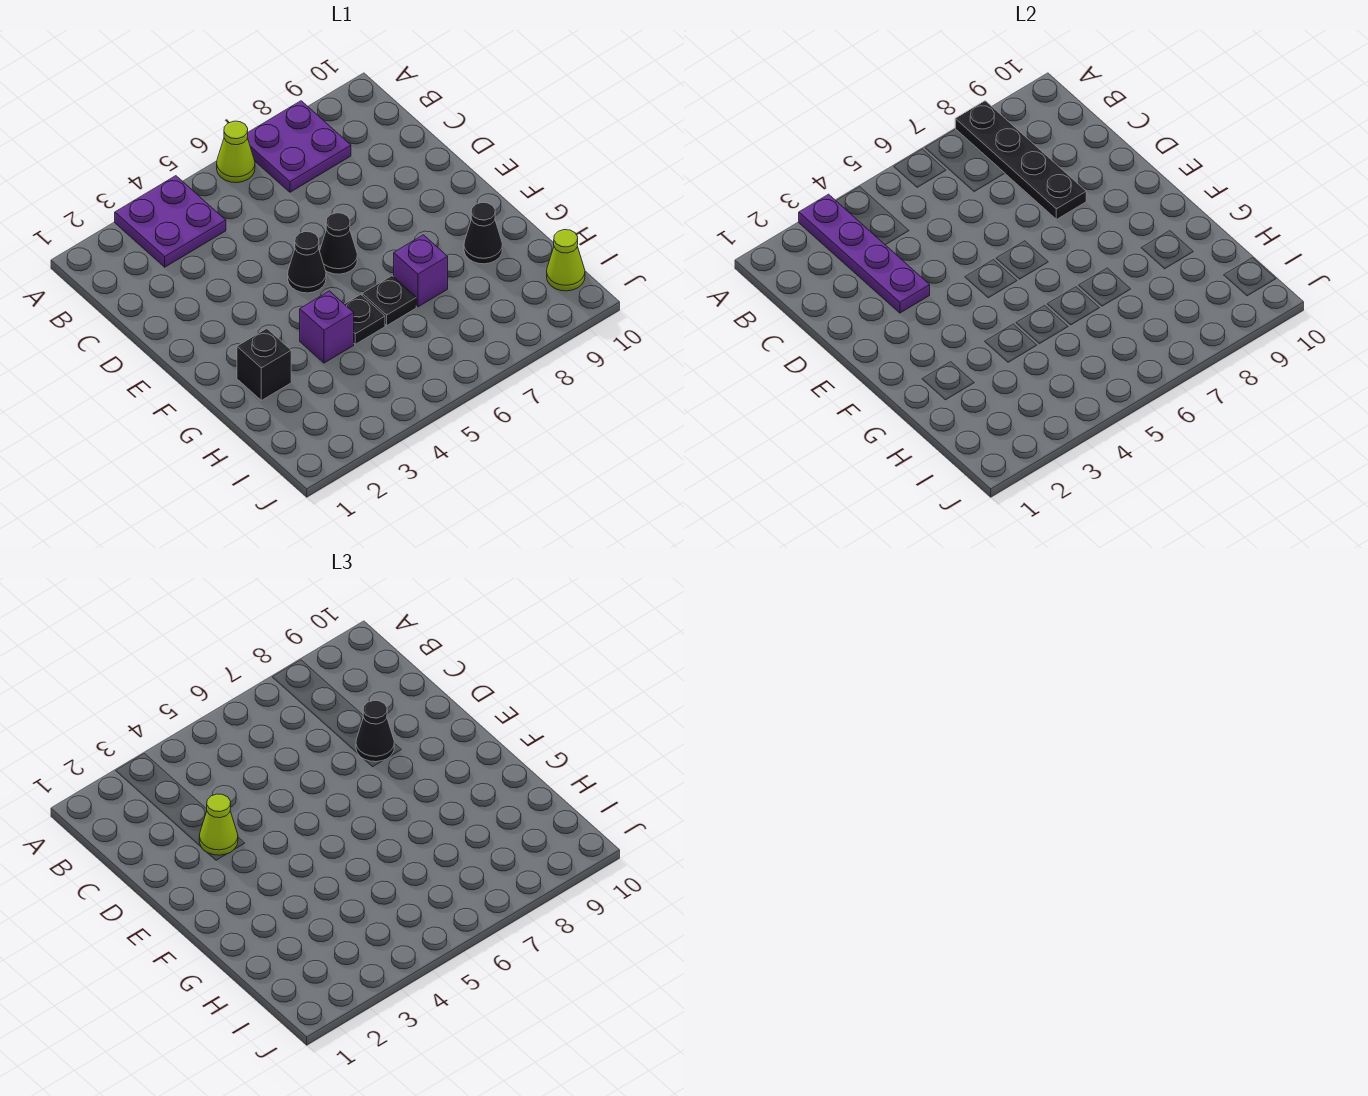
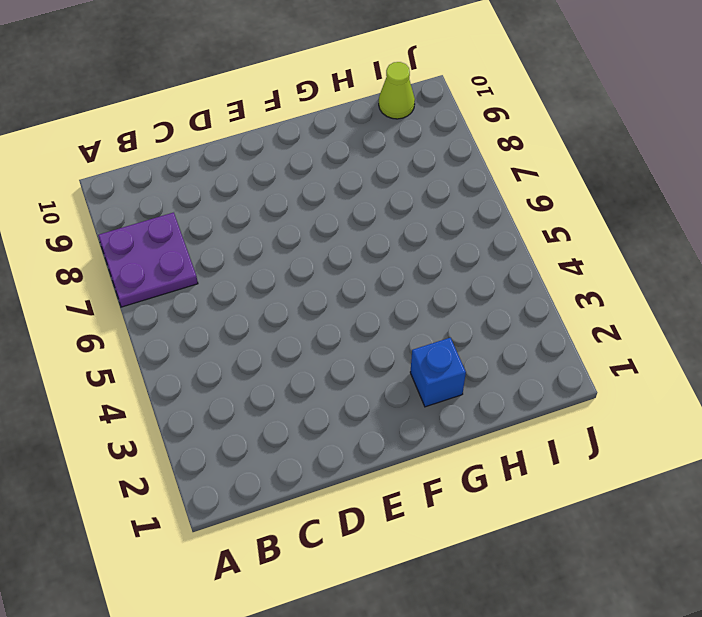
blue 1x1 brick [410,338,466,407] -> black 1x1 brick [237,329,291,400]
none -> purple 2x2 plate [115,176,226,267]
none -> lime 1x1 cone [217,121,255,183]
none -> black 1x1 cone [288,232,326,293]

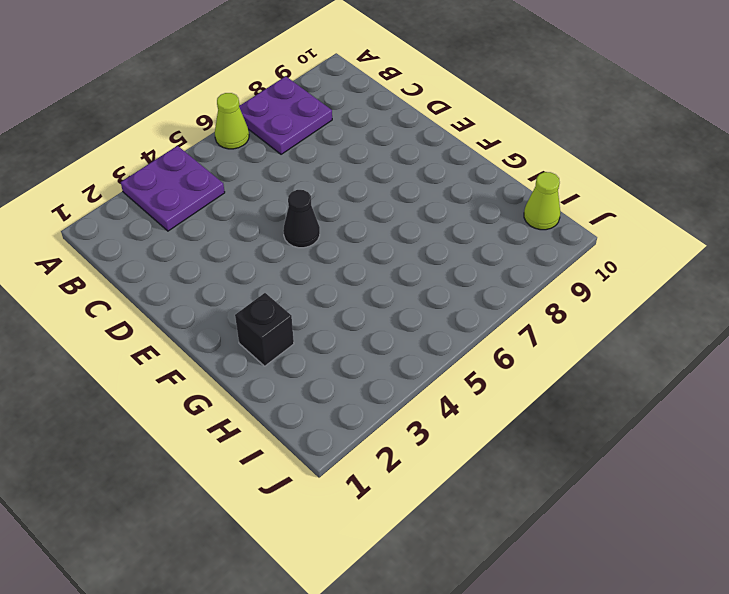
none -> black 1x1 cone [320,213,357,274]
none -> purple 1x1 brick [300,291,354,363]
none -> black 1x1 plate [345,294,385,344]

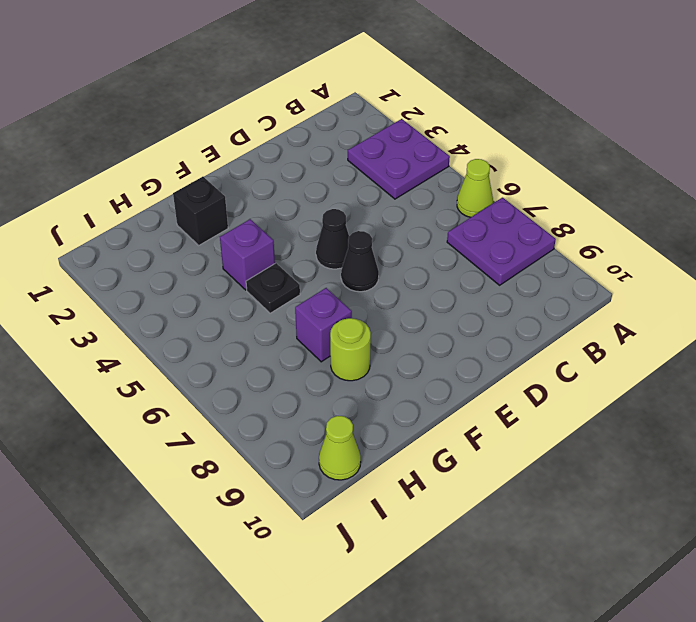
lime 1x1 round brick [330,318,371,381] -> none
none -> black 1x1 plate [362,276,416,325]
none -> black 1x1 cone [464,203,502,264]
none -> purple 1x4 plate [799,194,930,313]

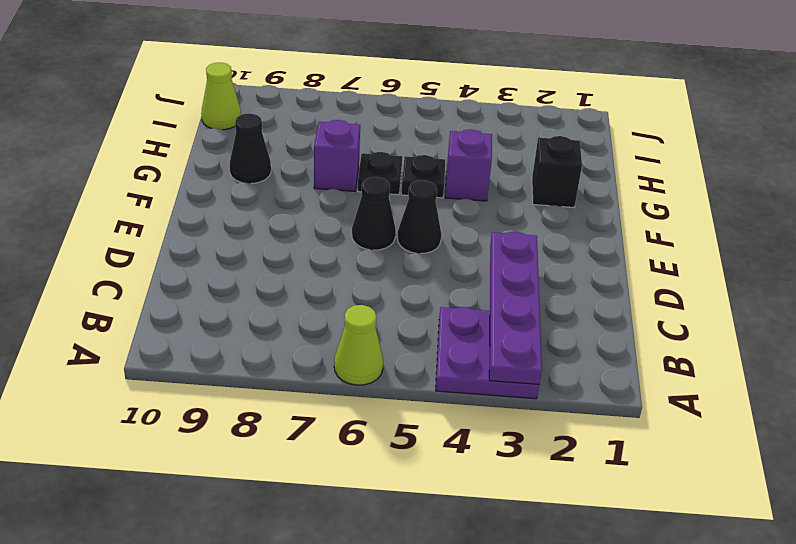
none -> purple 2x2 plate [247,101,351,192]
none -> black 1x4 plate [955,101,1086,219]
none -> lime 1x1 cone [199,794,238,855]

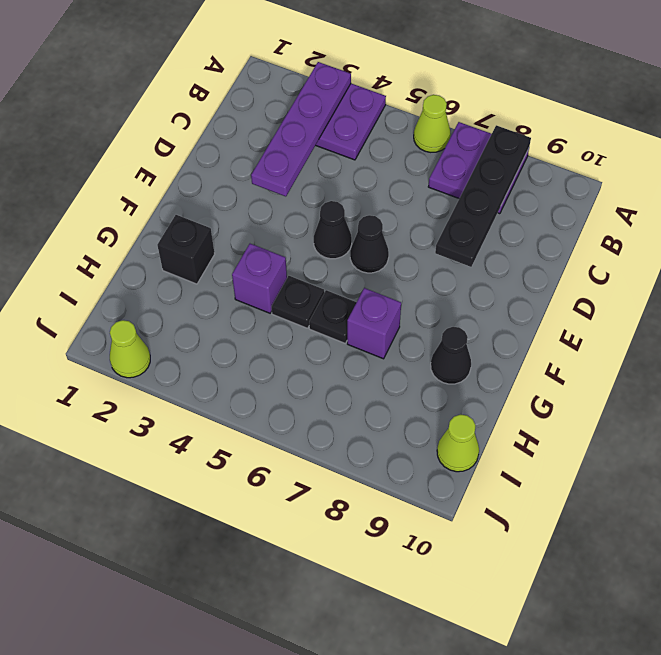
lime 1x1 cone [110,320,150,378] -> lime 1x1 cone moved to [199,794,238,855]
none -> black 1x1 cone [356,701,394,762]

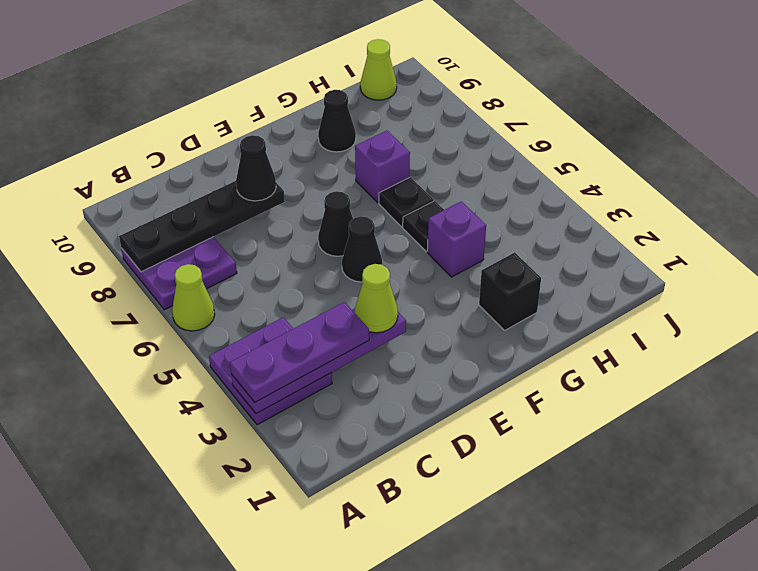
purple 1x3 plate [230,302,369,402] -> none

